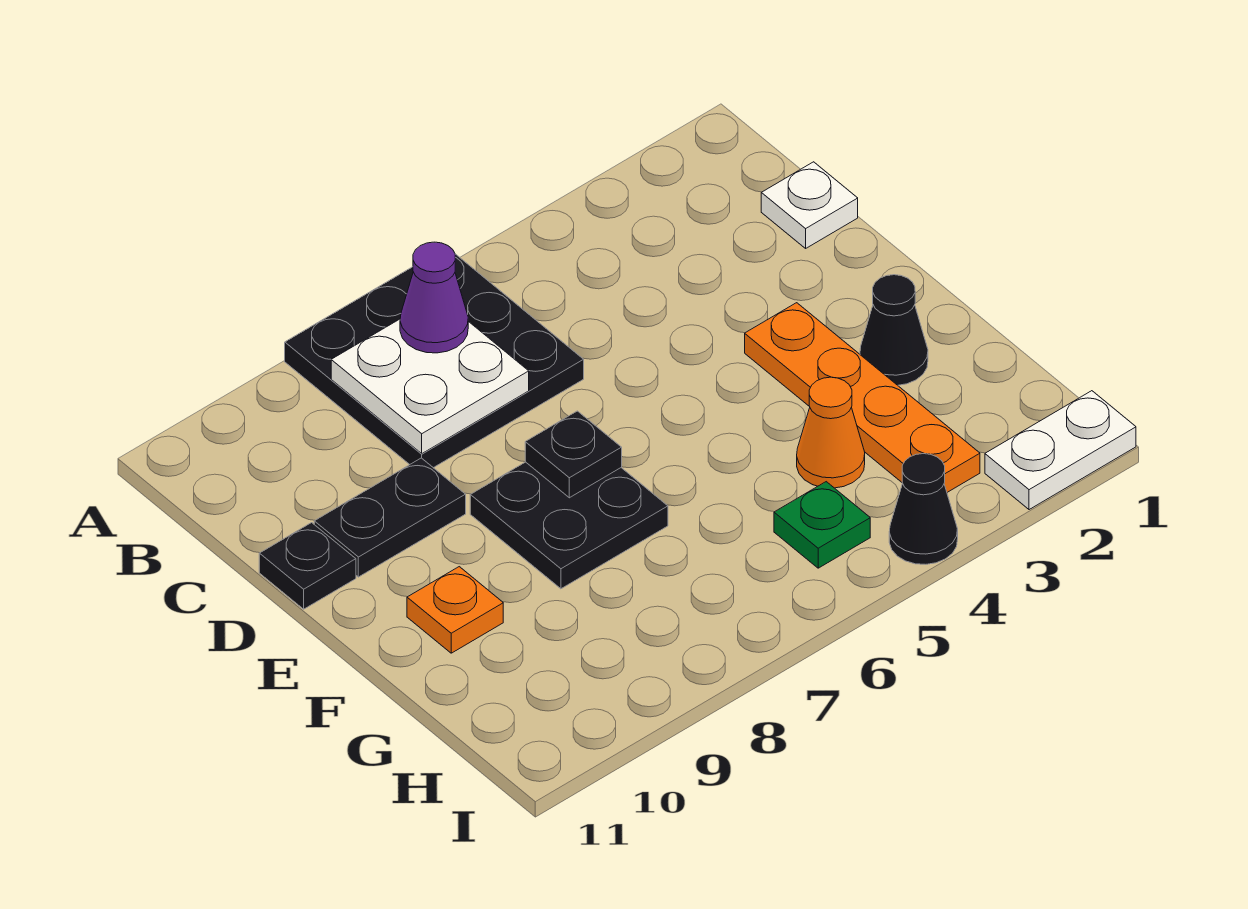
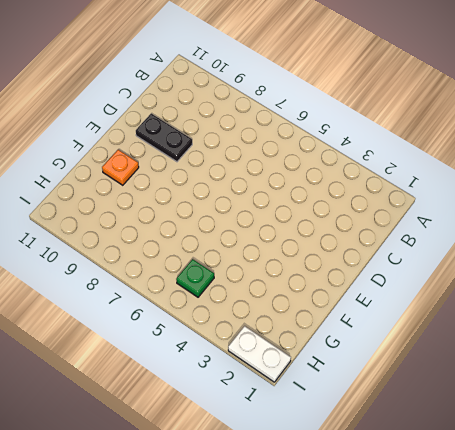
none -> black 3x3 plate [285,254,584,468]
none -> white 1x1 plate [761,162,858,248]
none -> black 1x1 plate [259,523,356,609]

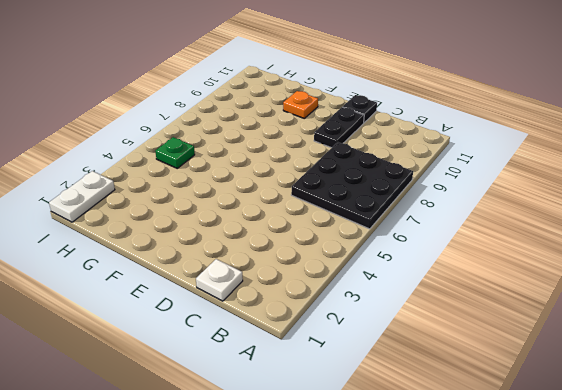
none -> orange 1x4 plate [745,303,980,492]
none -> black 2x2 plate [470,462,668,589]
none -> black 1x1 cone [860,275,928,385]

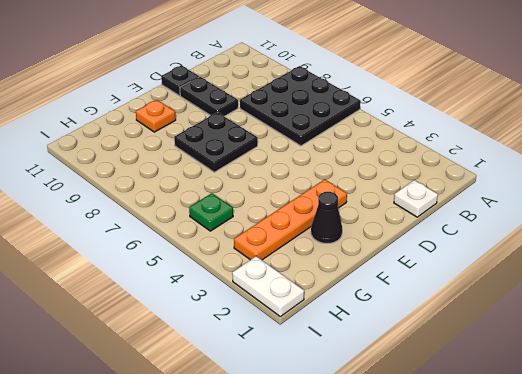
none -> orange 1x1 cone [797,377,865,488]
none -> black 1x1 cone [889,454,958,564]
none -> white 2x2 plate [331,319,529,454]

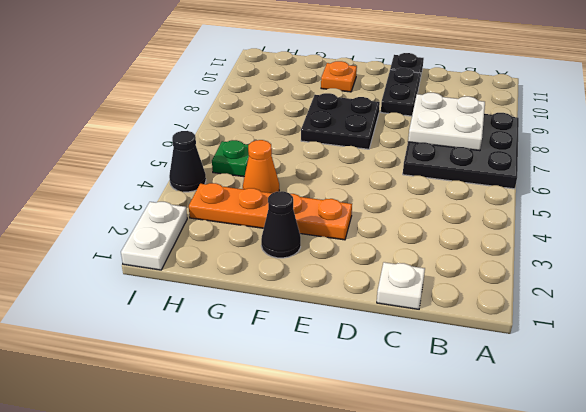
none -> black 1x1 plate [525,411,622,498]
none -> purple 1x1 cone [400,242,468,353]

